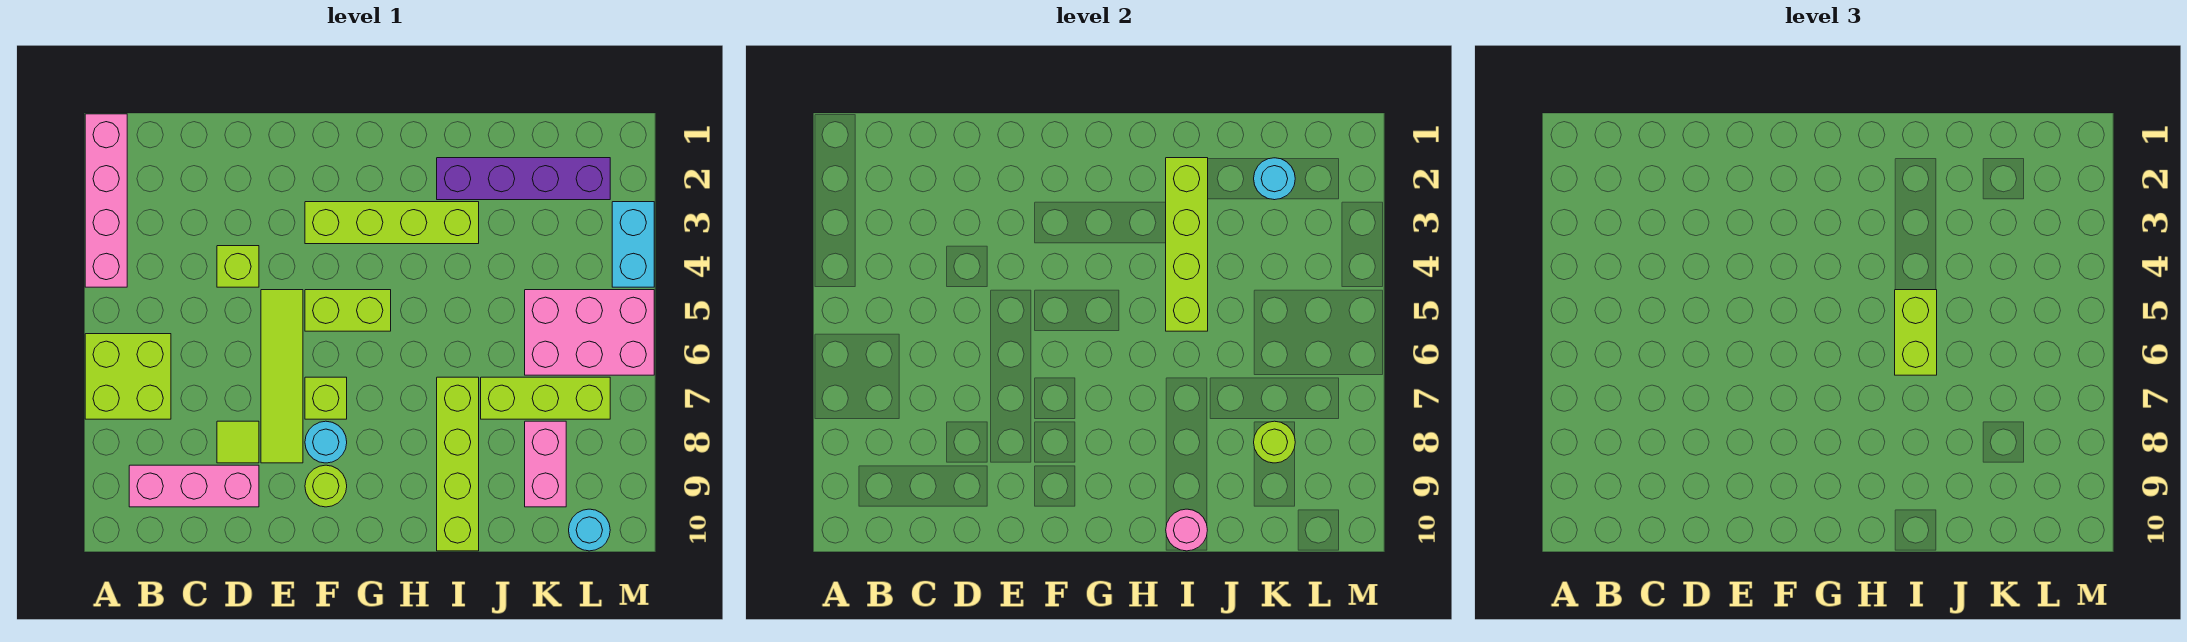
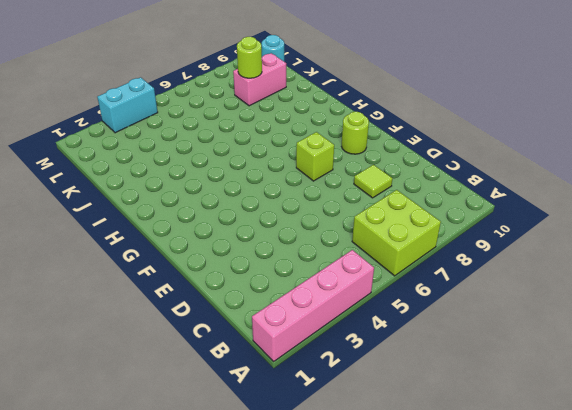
none -> pink 1x3 brick [129,465,259,507]
none -> lime 1x1 brick [217,246,259,287]
none -> lime 1x4 tile [261,290,303,463]

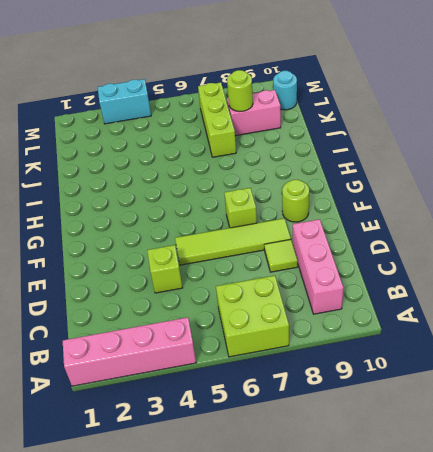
none -> lime 1x4 brick [305,202,479,244]
none -> lime 1x2 brick [305,290,391,331]
none -> cyan 1x1 round brick [305,421,347,463]

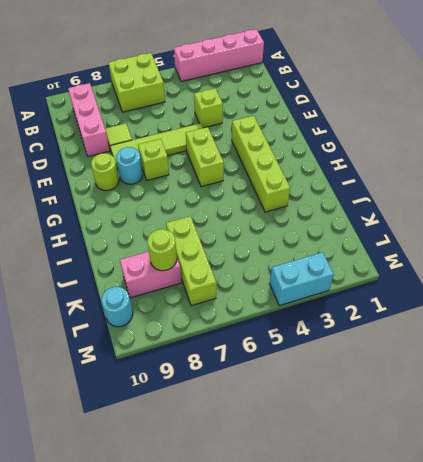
none -> purple 1x4 brick [437,158,610,200]
none -> lime 1x4 brick [437,377,479,551]
none -> pink 2x3 brick [525,290,654,375]

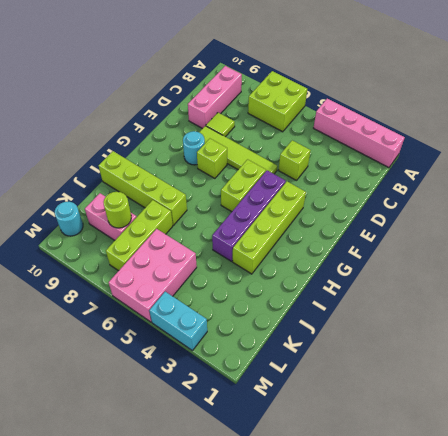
purple 1x4 brick [212,170,286,261] -> purple 1x4 brick moved to [437,158,610,200]
none -> lime 1x1 round brick [305,465,347,507]
none -> lime 1x4 brick [1166,158,1208,331]
none -> pink 1x1 round brick [1166,509,1207,551]

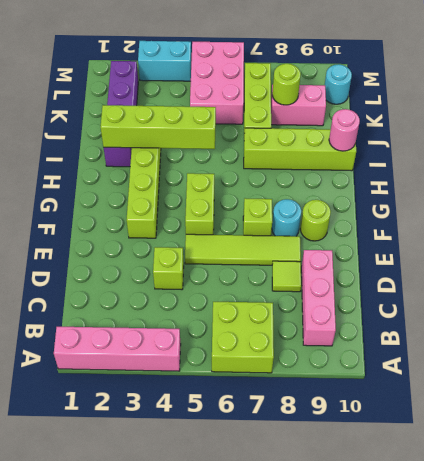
none -> cyan 1x1 round brick [1254,158,1295,200]
none -> lime 1x2 brick [1895,290,1937,375]

